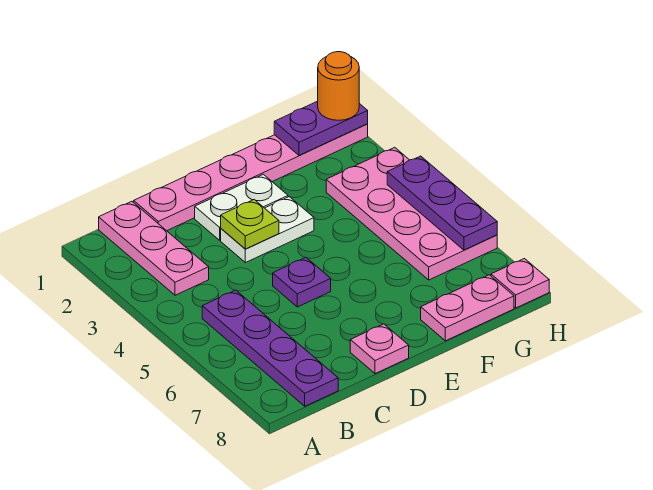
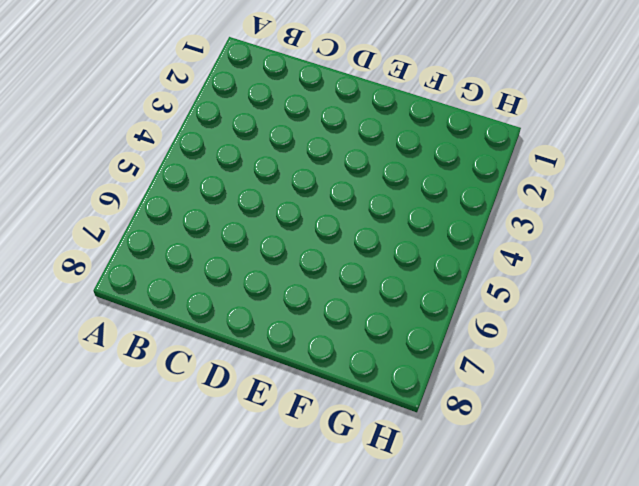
none -> pink 1x3 plate [99,201,209,295]
none -> purple 1x4 plate [202,290,338,406]
none -> pink 1x6 plate [134,124,368,231]

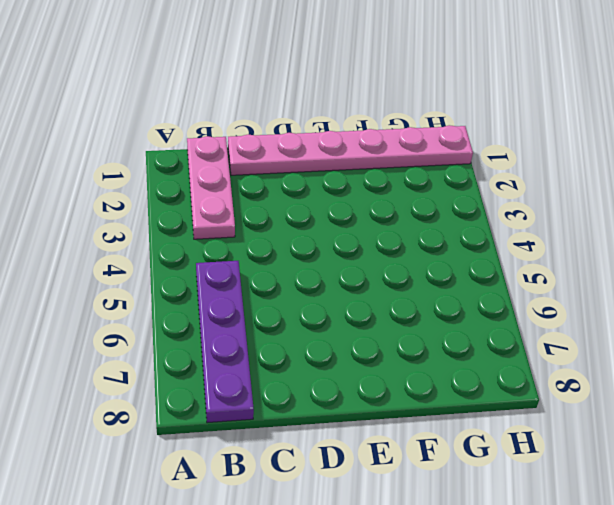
none -> white 1x2 plate [195,174,288,240]
none -> white 1x2 plate [221,197,314,263]
none -> purple 1x1 plate [273,258,331,307]

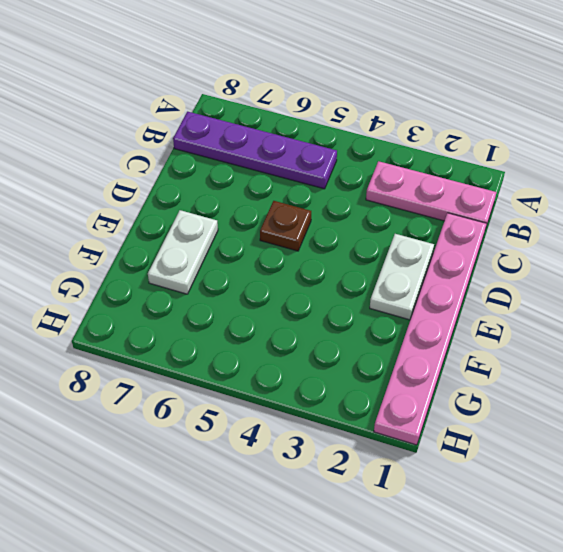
brown 1x1 plate [260,201,311,251] -> purple 1x1 plate [273,258,331,307]
white 1x2 plate [148,210,218,294] -> white 1x2 plate moved to [221,197,314,263]
none -> pink 1x1 plate [350,324,409,374]
none -> pink 1x2 plate [421,275,514,341]
none -> pink 2x4 plate [326,147,497,280]

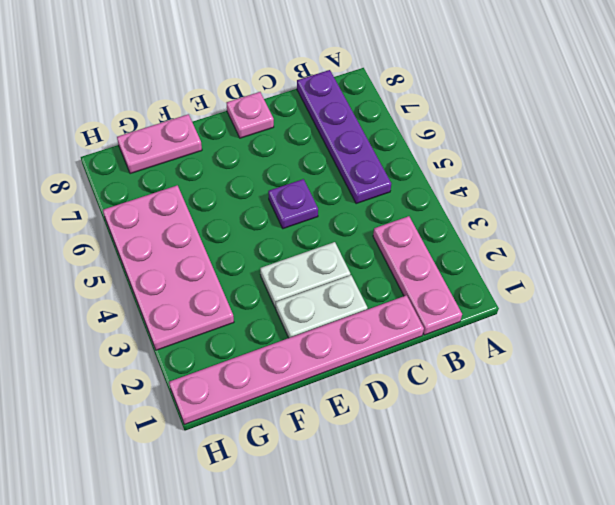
none -> pink 1x1 plate [491,259,549,308]
none -> lime 1x1 plate [221,200,279,249]
none -> purple 1x2 plate [274,101,368,156]

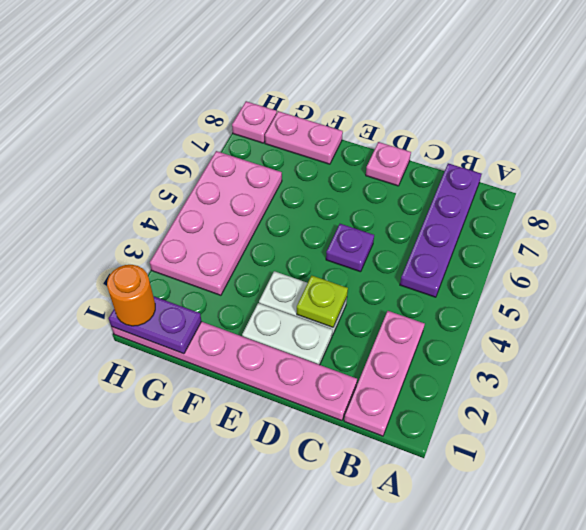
none -> purple 1x3 plate [387,156,497,250]

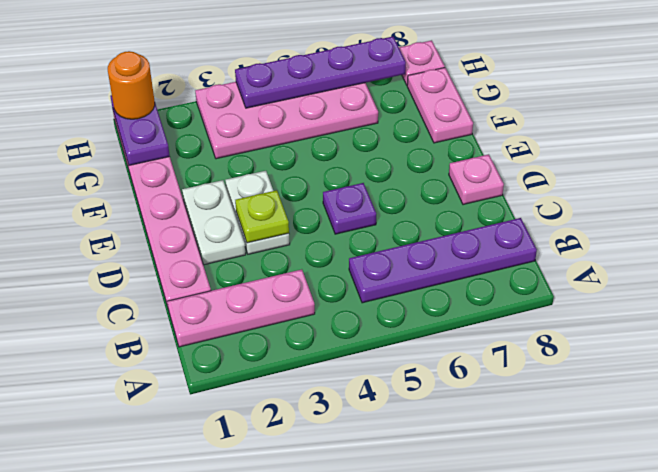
purple 1x4 plate [235,37,406,108] -> purple 1x3 plate [387,156,497,250]

